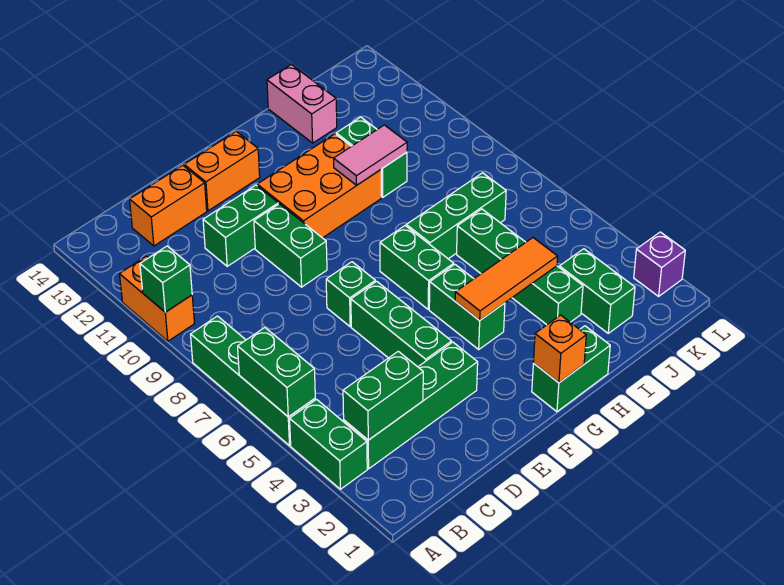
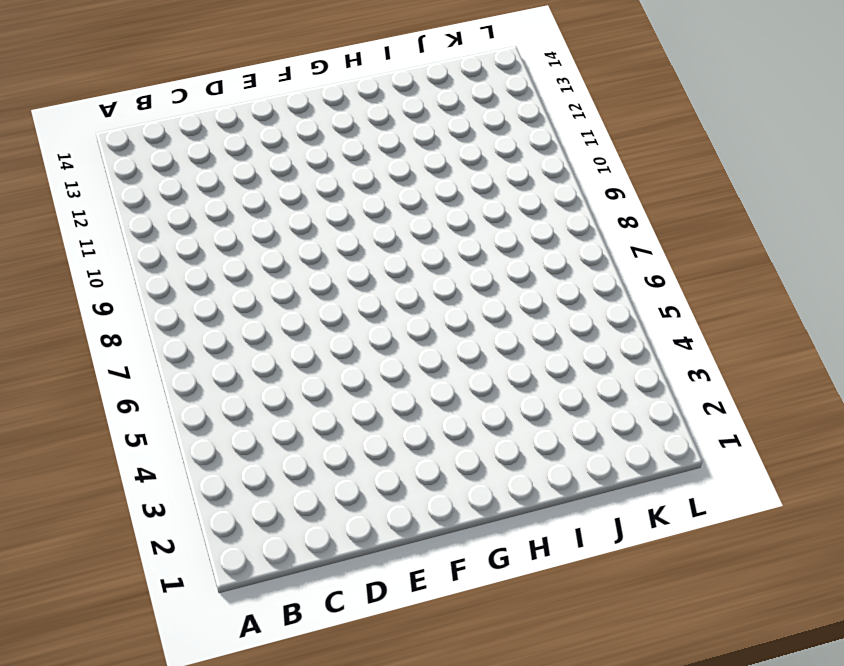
none -> green 1x2 brick [290,399,367,489]
none -> green 1x4 brick [191,316,315,446]
none -> orange 1x2 brick [120,256,194,341]

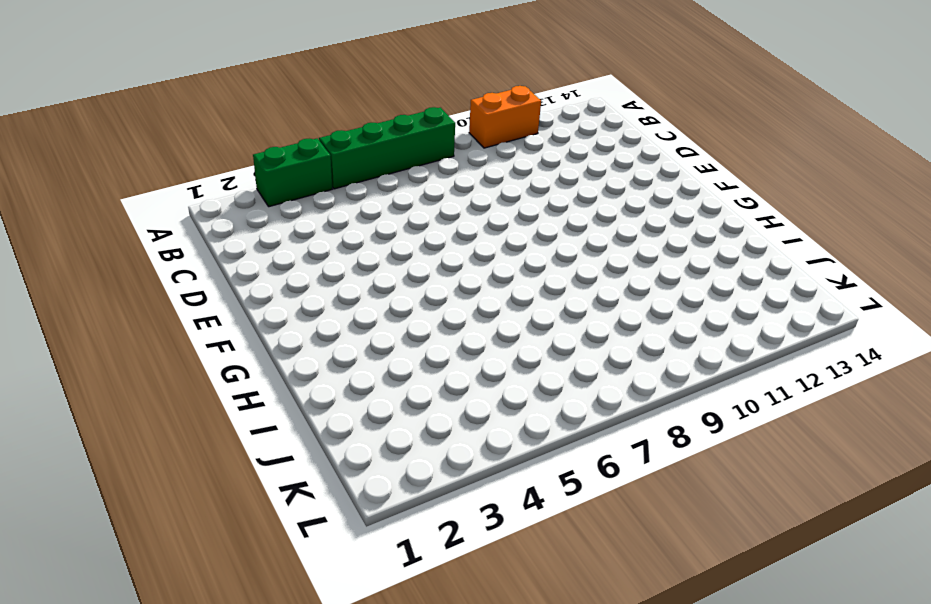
none -> green 1x4 brick [344,342,478,469]
none -> orange 1x2 brick [130,165,207,246]
none -> green 1x2 brick [203,185,278,266]

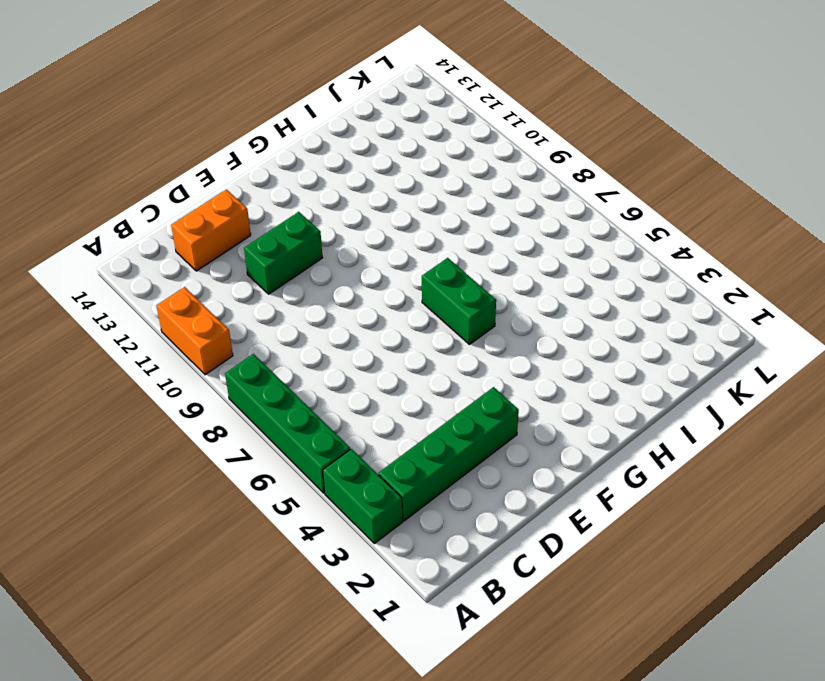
none -> green 1x3 brick [351,281,452,367]
none -> green 1x1 brick [326,262,375,327]
none -> green 1x2 brick [254,204,327,287]

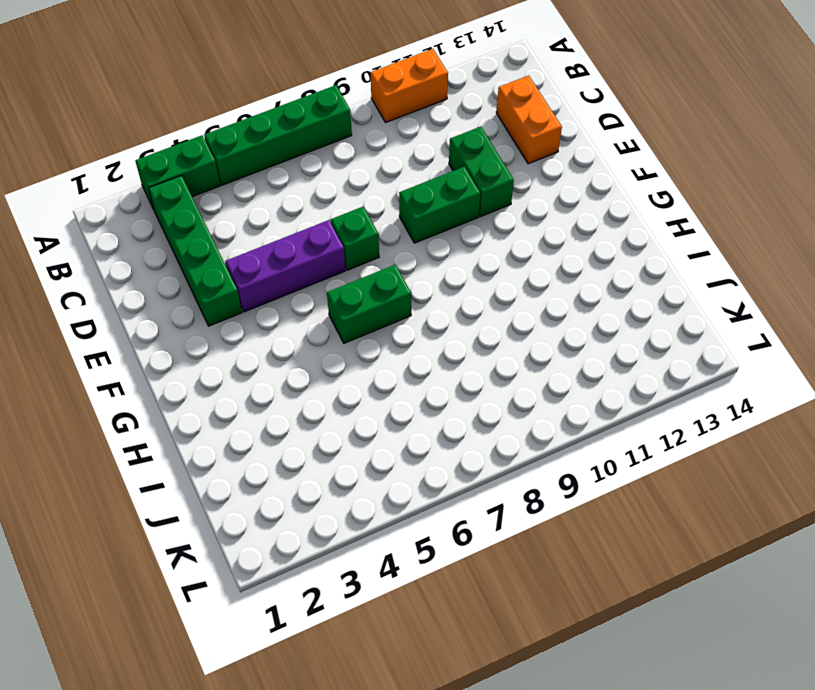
purple 1x3 brick [226,220,345,312] -> green 1x3 brick [351,281,452,367]
none -> orange 1x2 brick [184,131,260,211]
none -> orange 2x3 brick [257,134,381,238]
none -> green 1x2 brick [532,326,610,412]

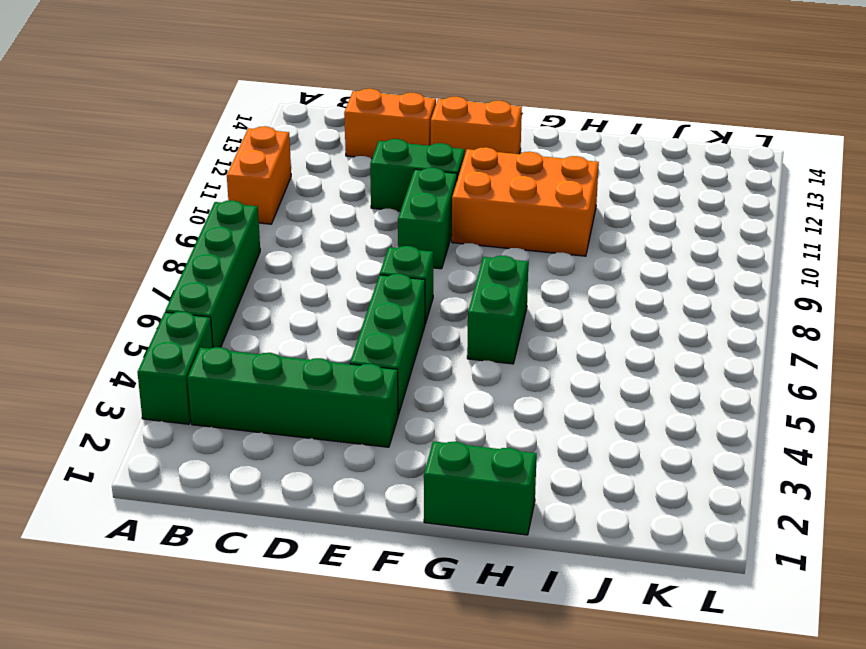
none -> green 1x2 brick [429,265,505,349]
none -> green 1x3 brick [406,173,506,259]
none -> green 1x4 brick [457,209,583,325]

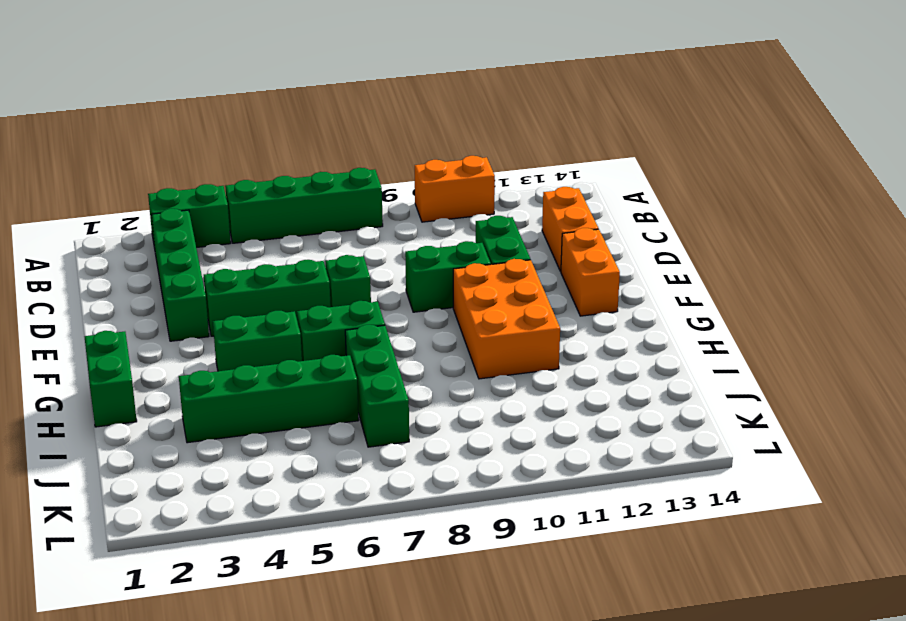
none -> green 1x2 brick [336,117,407,197]
none -> pink 1x2 brick [267,65,337,143]
none -> green 1x2 brick [559,249,635,333]

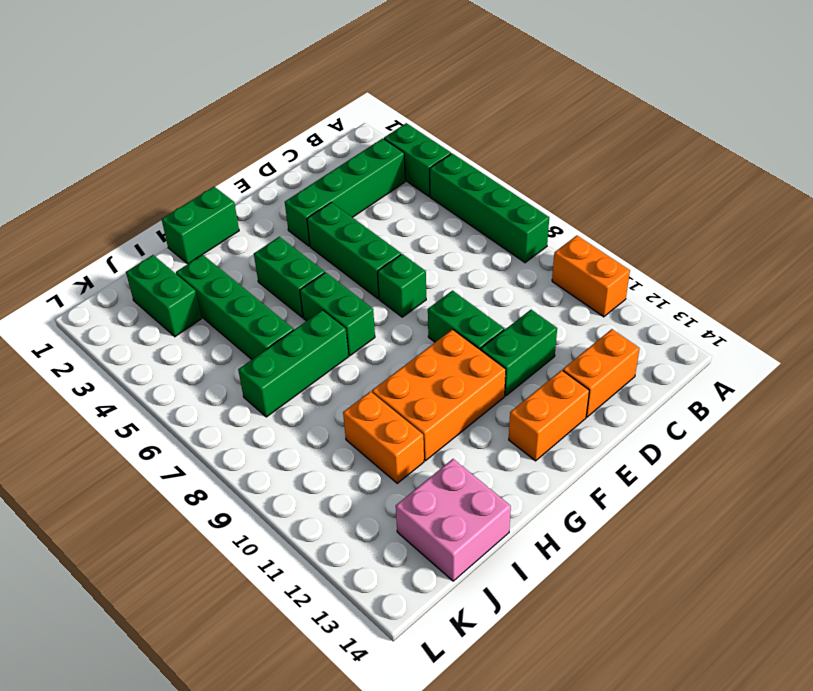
orange 1x2 brick [343,392,424,483] -> green 1x2 brick [336,117,407,197]
pink 2x2 brick [396,459,511,581] -> pink 1x2 brick [267,65,337,143]
none -> purple 1x1 brick [634,232,685,296]
none -> green 1x2 brick [238,328,315,417]
none -> green 1x1 brick [140,246,192,312]

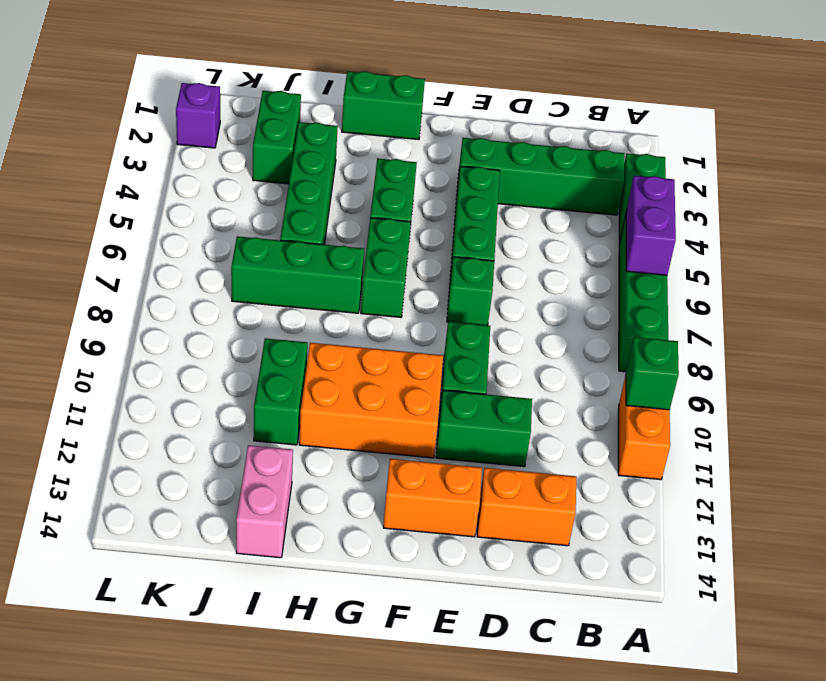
purple 1x2 brick [626,176,676,275] -> green 1x2 brick [238,328,315,417]
none -> green 1x2 brick [343,351,423,440]
none -> orange 1x1 brick [533,315,586,383]
none -> orange 1x3 tile [455,238,558,320]

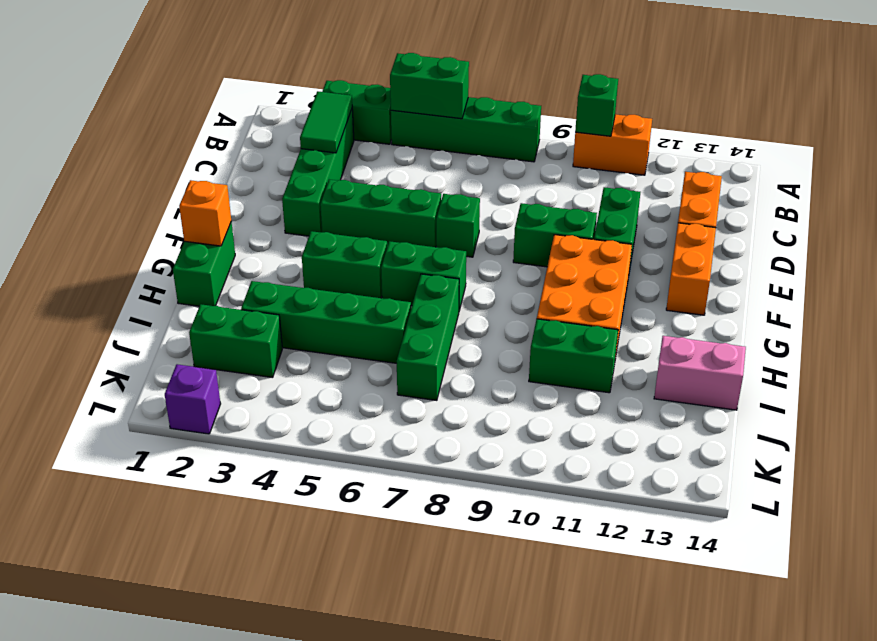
green 1x2 tile [300,91,352,153] -> green 1x2 brick [343,351,423,440]
none -> orange 1x3 tile [455,238,558,320]
none -> pink 1x2 tile [334,125,407,185]

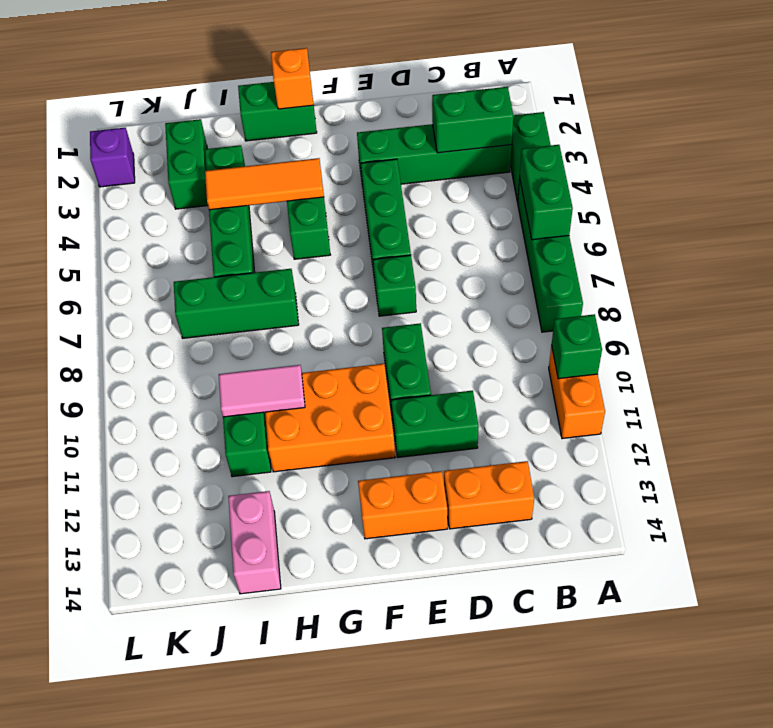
none -> green 1x2 brick [380,226,454,309]

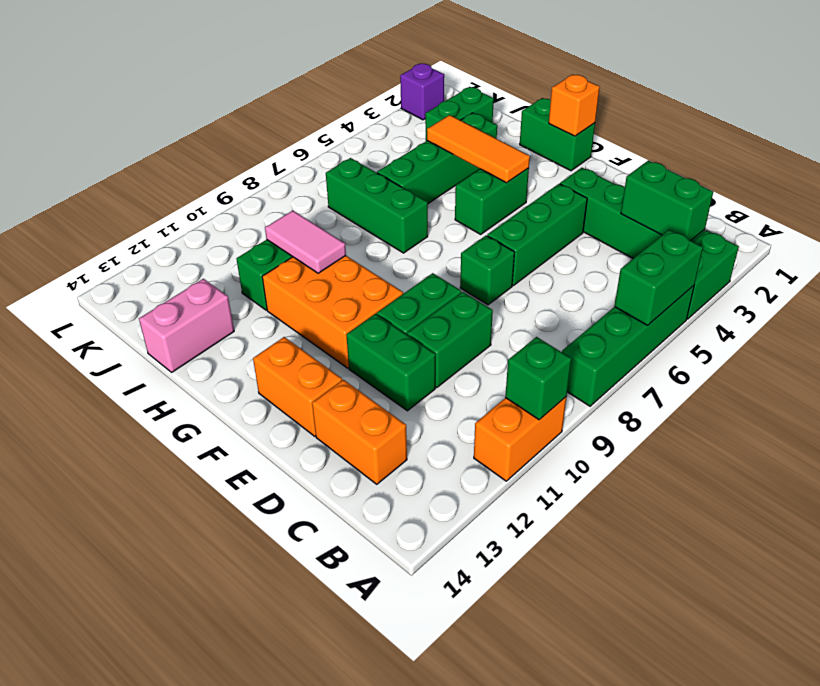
green 1x2 brick [407,292,493,387] -> green 1x2 brick moved to [380,226,454,309]

